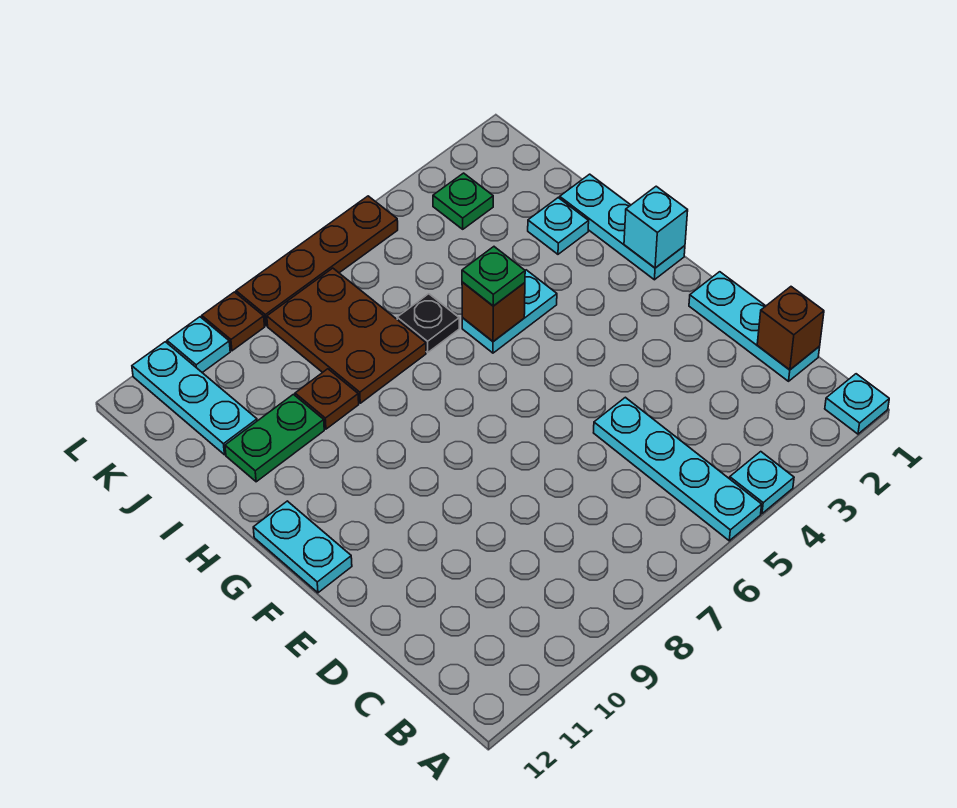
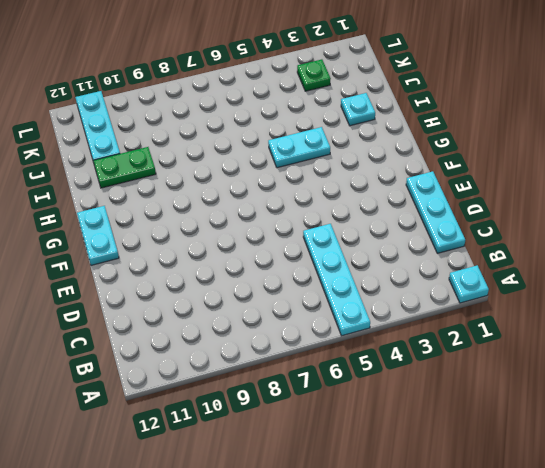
none -> cyan 1x1 plate [730,452,794,513]
none -> cyan 1x3 plate [560,174,685,280]
none -> black 1x1 plate [397,294,459,352]

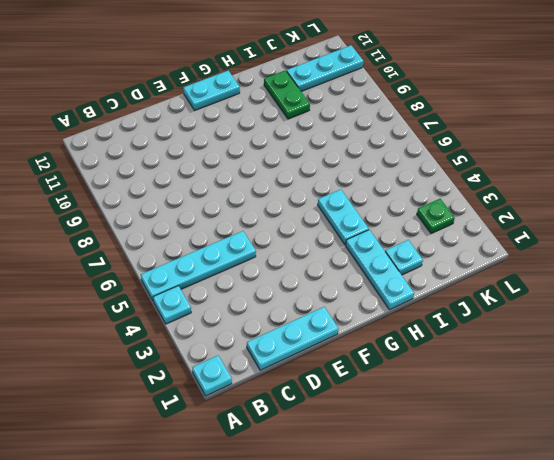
cyan 1x3 plate [346,230,414,310] -> cyan 1x3 plate turned to [560,174,685,280]
none -> black 1x1 plate [397,294,459,352]
none -> brown 2x3 plate [267,268,426,403]
none -> brown 1x1 plate [295,369,359,429]

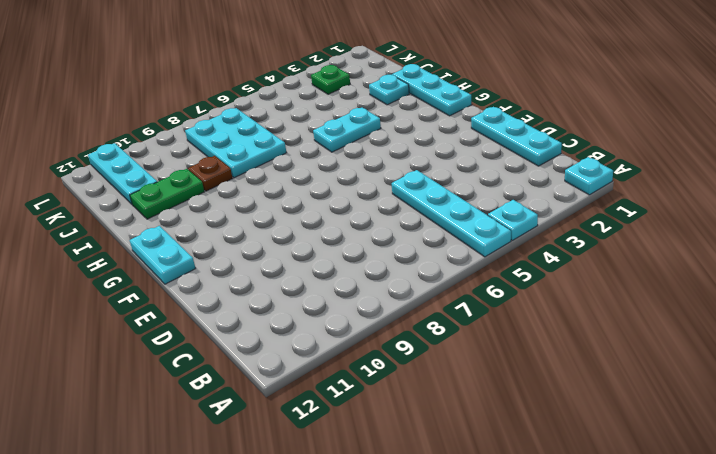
cyan 2x3 plate [185,108,287,178] -> brown 2x3 plate [267,268,426,403]
none -> black 1x1 plate [397,294,459,352]
none -> brown 1x4 plate [236,196,398,326]
none -> brown 1x1 plate [202,292,265,351]

